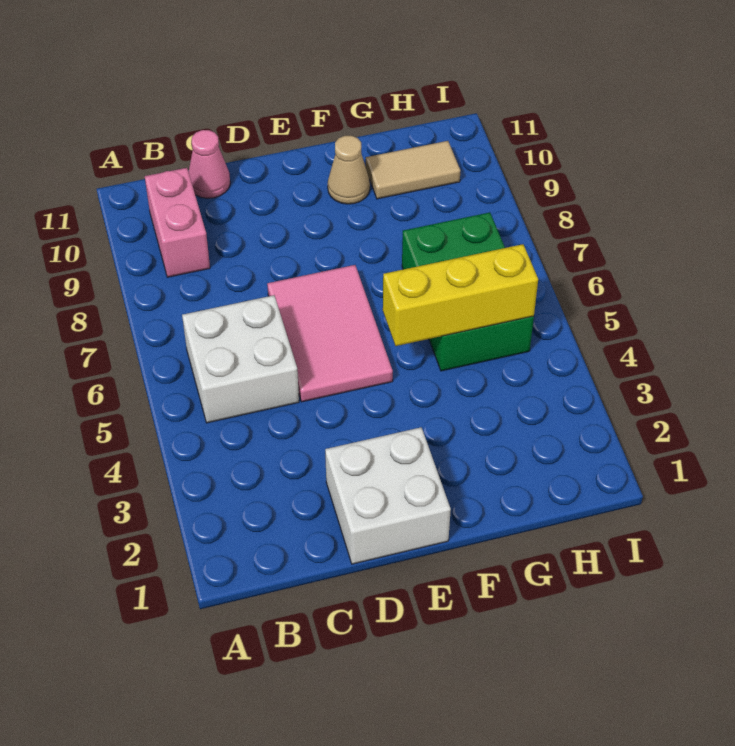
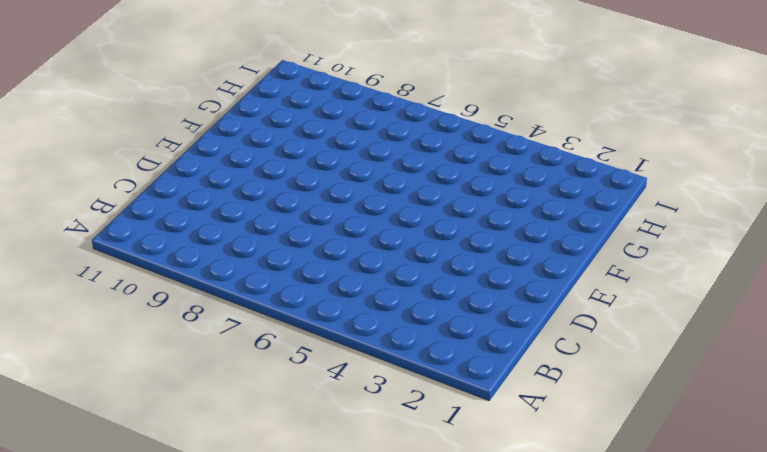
none -> white 2x2 brick [182,295,299,423]
none -> pink 1x2 brick [145,168,210,277]

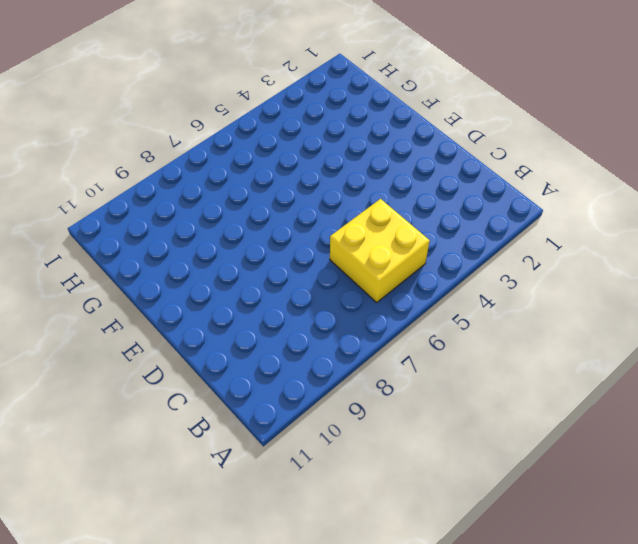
yellow 2x2 brick [330,199,430,302] -> white 2x2 brick [182,295,299,423]
none -> pink 1x2 brick [145,168,210,277]
none -> pink 1x1 cone [189,130,230,198]

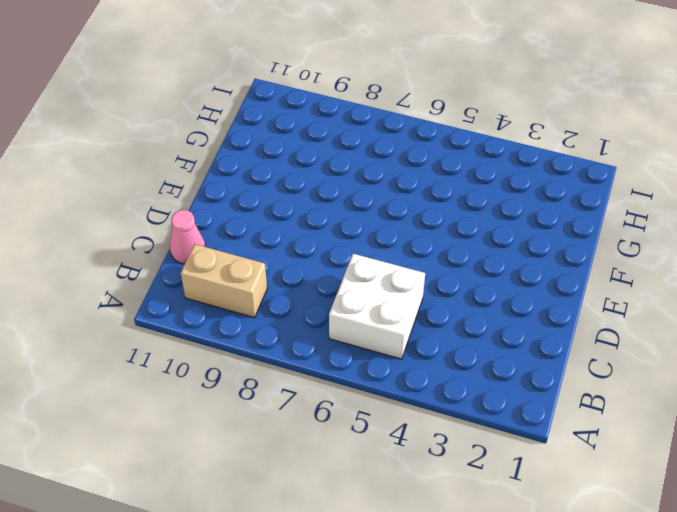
tan 1x2 brick [181,244,267,318] -> pink 1x2 brick [145,168,210,277]
none -> white 2x2 brick [325,427,451,564]
none -> pink 2x3 tile [267,265,393,402]

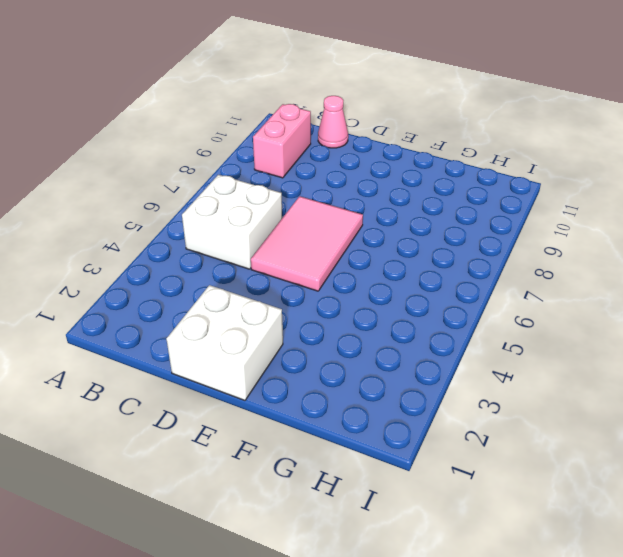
none -> tan 1x1 cone [328,136,370,204]
none -> green 2x3 brick [402,212,534,371]

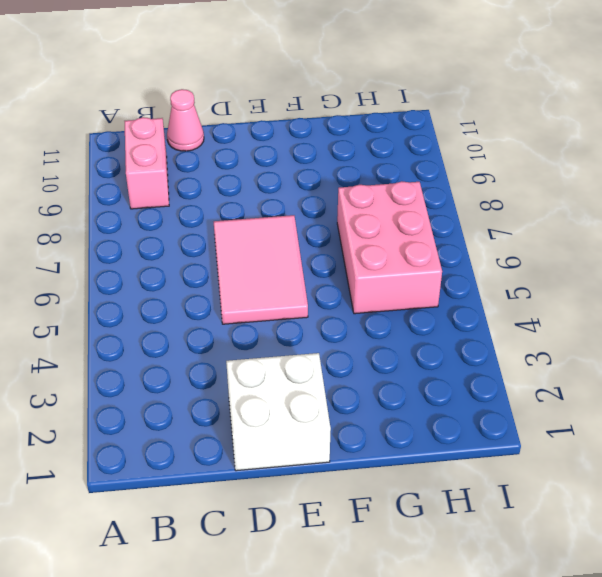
pink 2x3 brick [337,181,442,314] -> green 2x3 brick [402,212,534,371]
none -> white 2x2 brick [182,295,299,423]
none -> tan 1x1 cone [328,136,370,204]

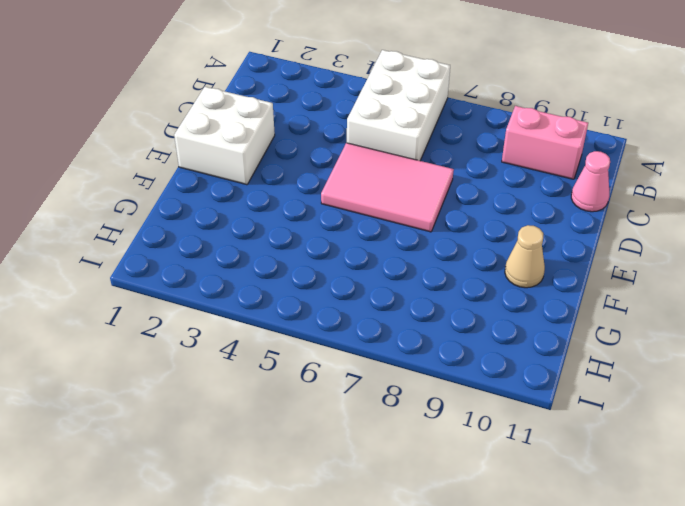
white 2x3 brick [347,50,450,161] -> white 2x2 brick [182,295,299,423]
none -> green 2x3 brick [402,212,534,371]
none -> tan 1x2 tile [366,141,460,199]

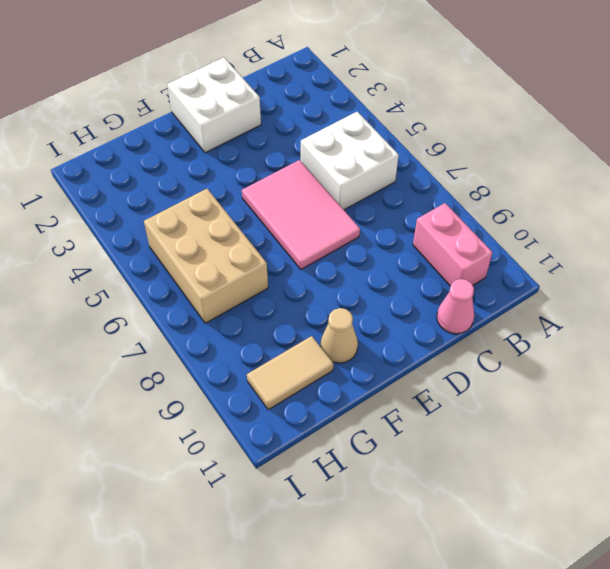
tan 2x3 brick [144,189,268,323] -> green 2x3 brick [402,212,534,371]
none -> yellow 1x3 brick [383,244,538,346]

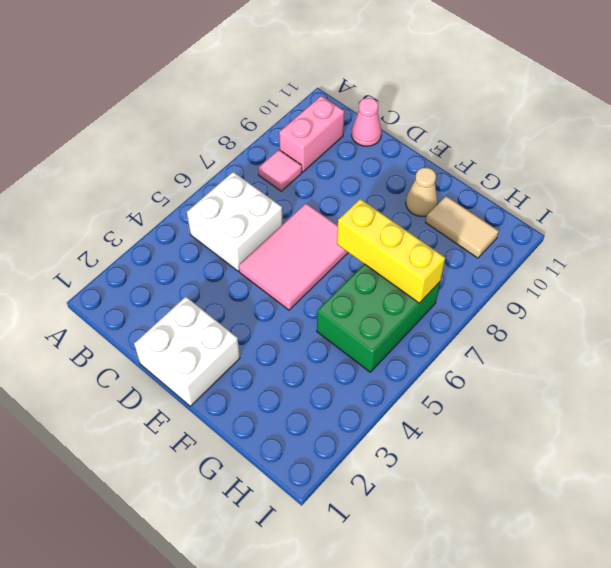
pink 1x1 tile [258,150,302,191] -> none
yellow 1x3 brick [337,199,445,303] -> yellow 1x3 brick moved to [383,244,538,346]

